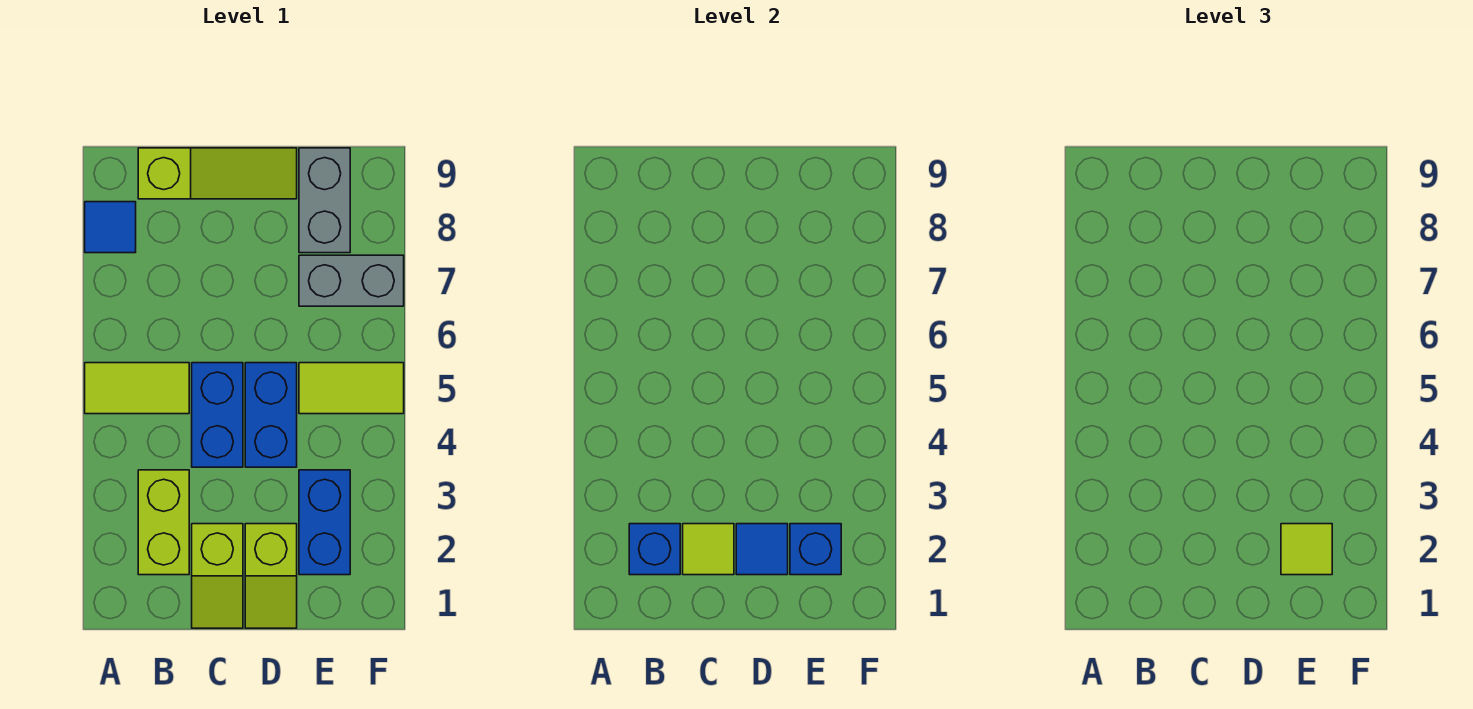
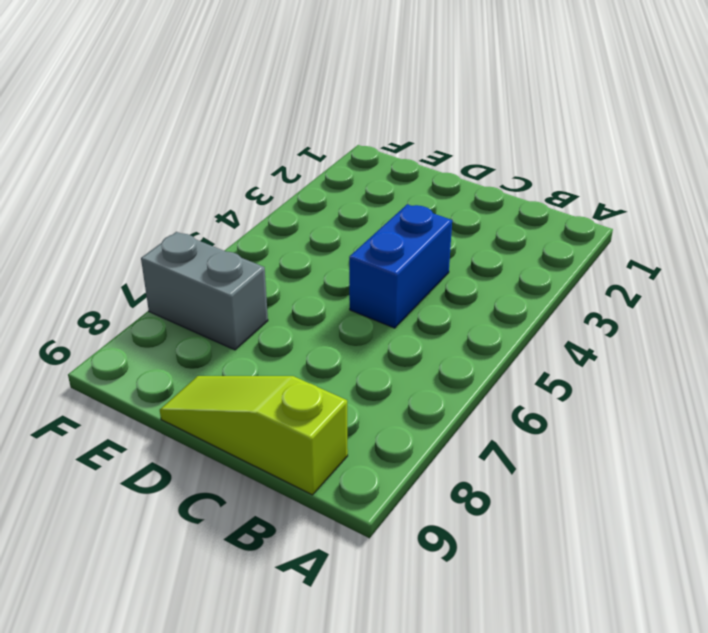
none -> lime 1x2 tile [85,363,189,414]
none -> blue 1x1 tile [85,202,136,253]
none -> lime 1x2 brick [138,470,189,575]

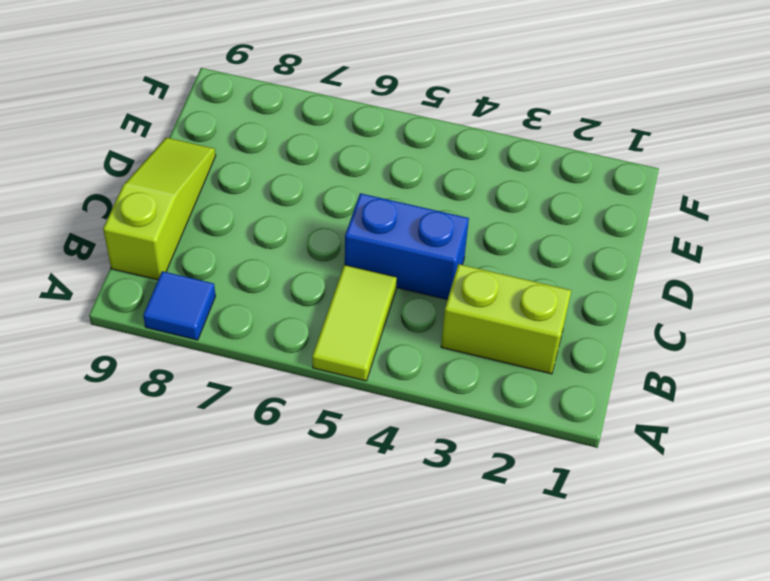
none -> lime 1x2 slope [192,524,243,628]
none -> lime 1x2 slope [245,524,297,628]
none -> blue 1x2 brick [245,363,297,467]

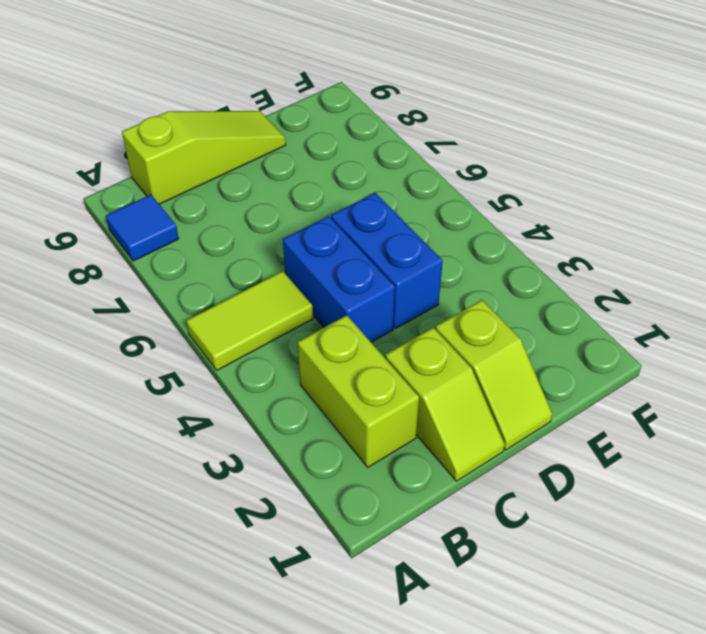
none -> blue 1x2 brick [299,470,350,575]
none -> lime 1x2 tile [299,363,404,414]
none -> grey 1x2 brick [299,255,404,306]

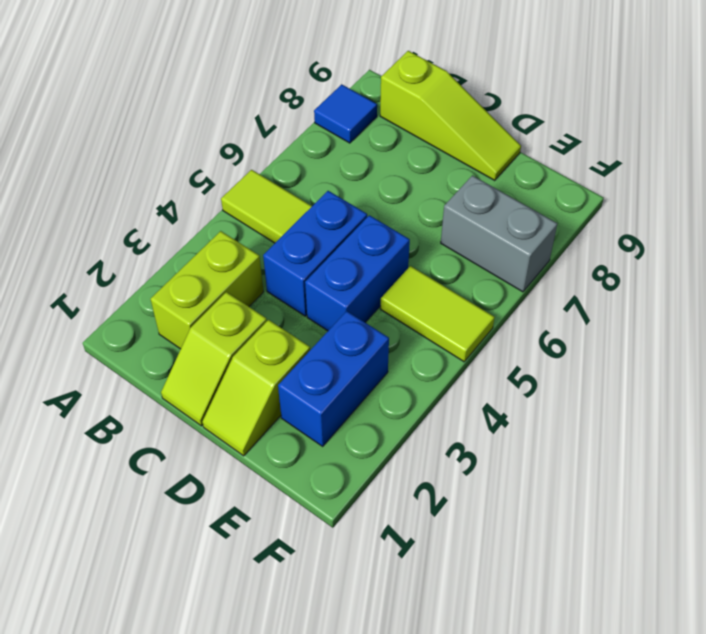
none -> grey 1x2 brick [299,148,350,253]
none -> blue 1x1 brick [629,524,680,575]
none -> lime 1x1 tile [683,524,734,575]

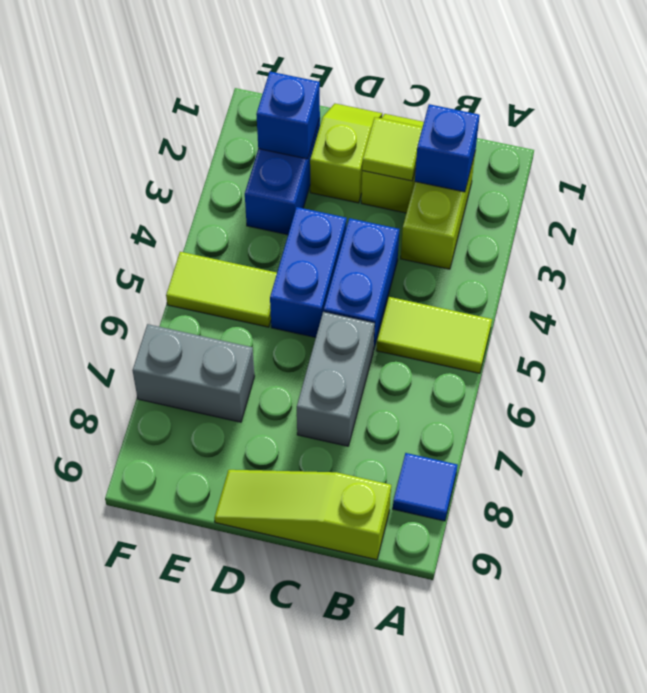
grey 1x2 brick [297,312,375,446] -> grey 1x2 brick moved to [299,148,350,253]
none -> blue 1x1 tile [736,524,788,575]
none -> lime 1x1 tile [1281,524,1332,575]

